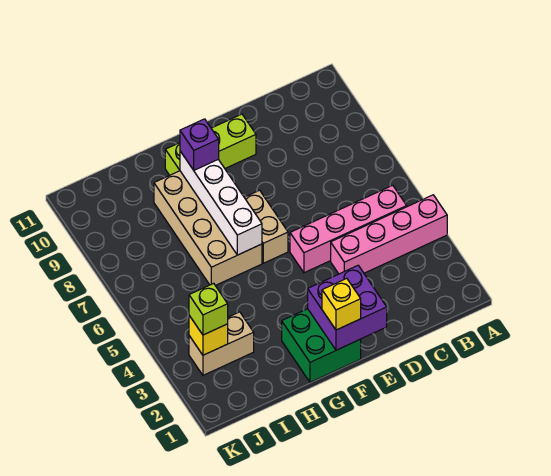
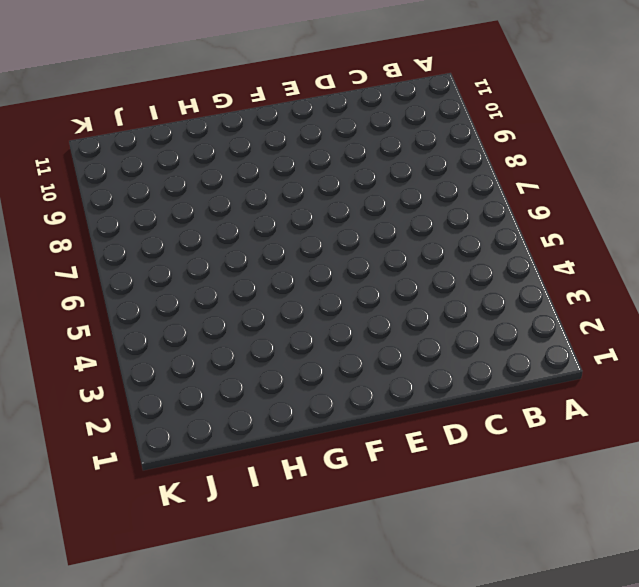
none -> pink 1x4 brick [331,195,447,274]
none -> pink 1x4 brick [290,185,407,273]
none -> lime 1x3 brick [165,114,256,175]

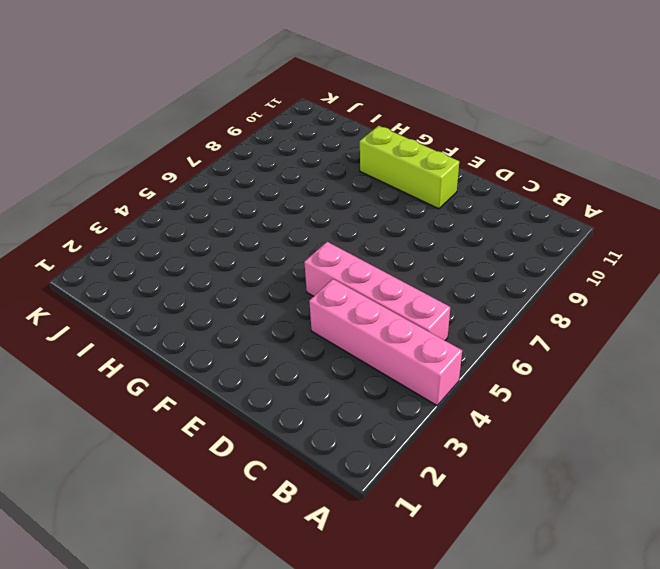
none -> green 2x2 brick [282,309,361,382]
none -> tan 1x2 brick [244,190,288,263]
none -> tan 2x4 brick [154,171,262,285]

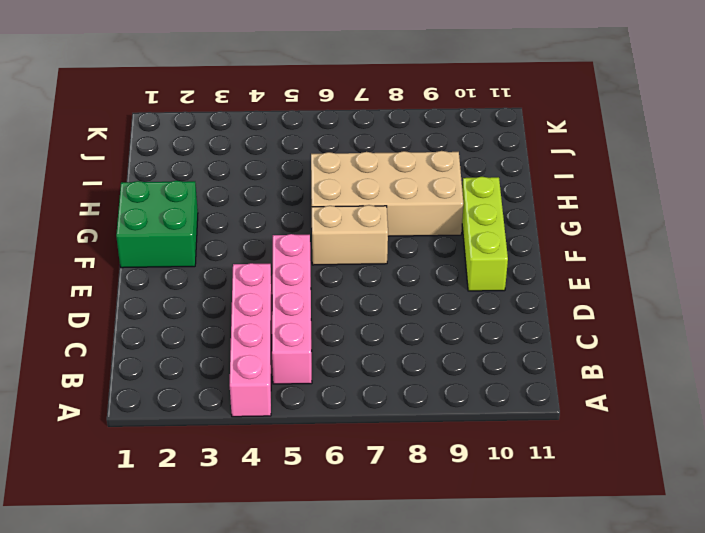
none -> tan 1x2 brick [189,312,254,375]
none -> purple 2x2 brick [308,265,387,350]
none -> white 1x4 brick [180,151,262,255]

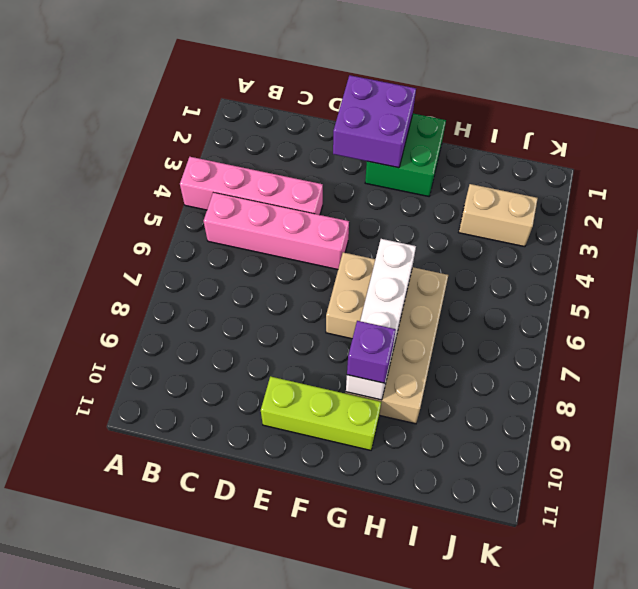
none -> yellow 1x1 brick [189,316,228,355]
none -> yellow 1x1 brick [322,278,361,330]
none -> lime 1x1 brick [189,283,228,335]

